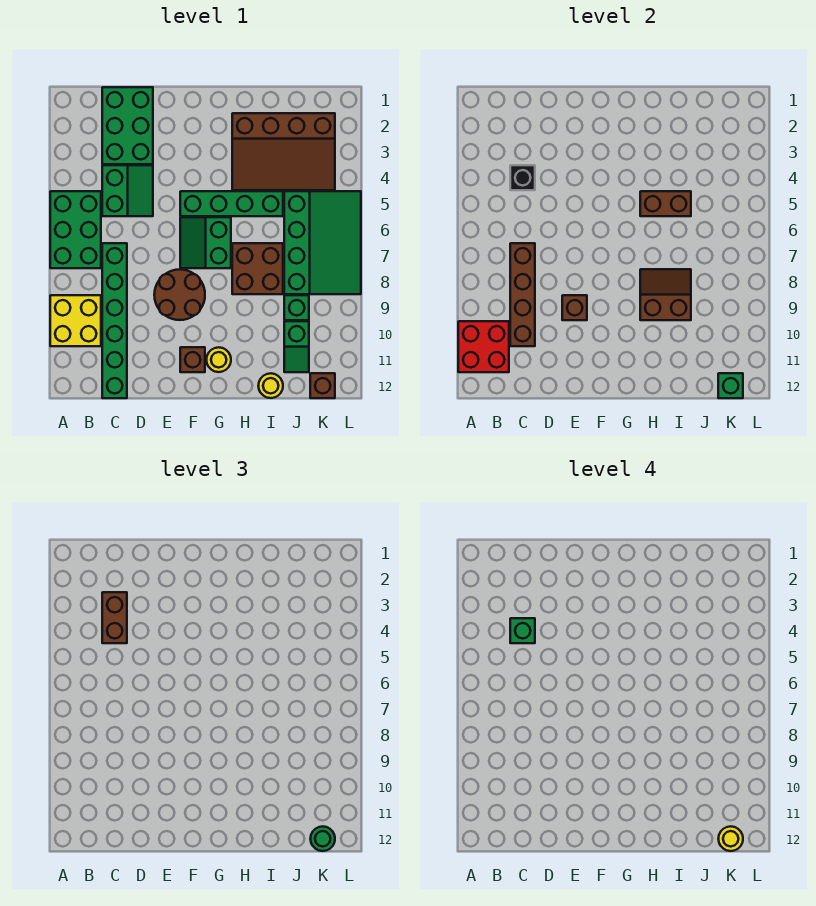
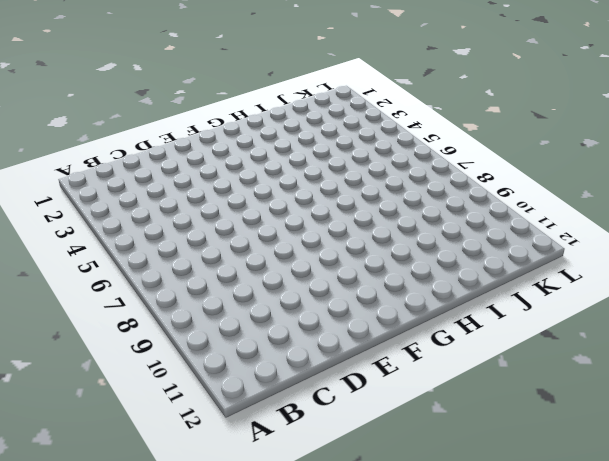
none -> green 2x3 brick [50,191,101,268]
none -> yellow 2x2 brick [50,295,101,346]
none -> green 2x3 brick [102,87,153,164]

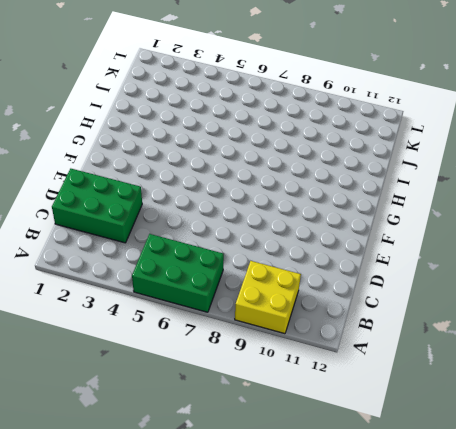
none -> green 2x2 slope [102,165,153,216]
none -> green 1x6 brick [102,243,127,398]
none -> brown 2x2 round brick [154,269,205,320]

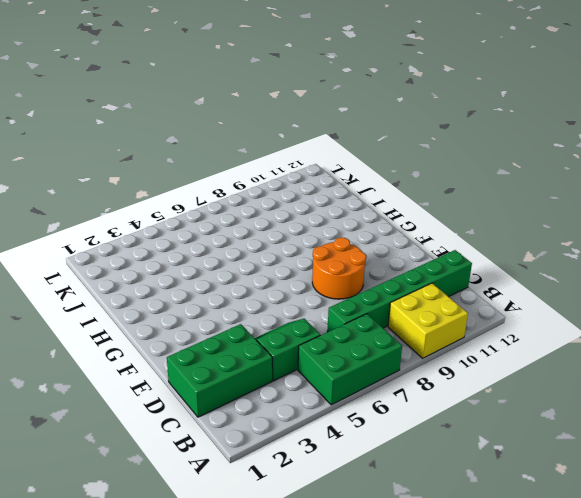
orange 2x2 round brick [312,237,366,299] -> brown 2x2 round brick [154,269,205,320]
none -> green 1x4 brick [180,191,283,216]
none -> green 2x2 slope [180,217,231,268]
none -> brown 1x1 brick [180,347,205,372]

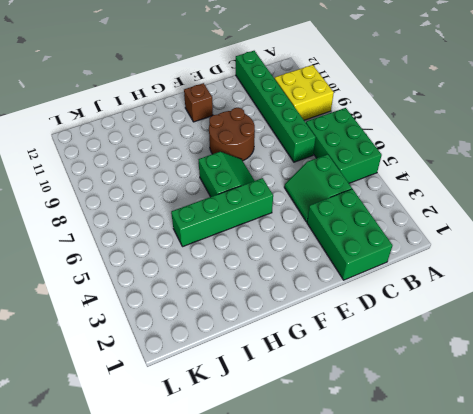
none -> yellow 1x1 round brick [206,347,231,372]
none -> brown 3x4 slope [232,113,335,190]
none -> brown 2x2 brick [232,243,283,294]

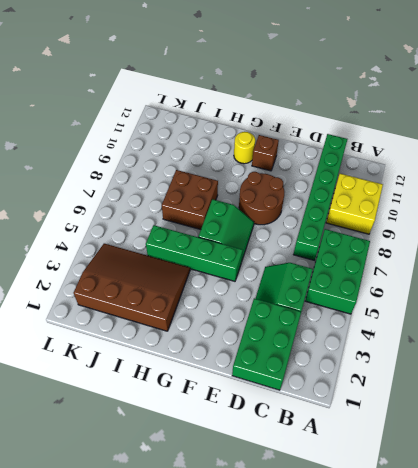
none -> yellow 1x1 round brick [258,373,283,398]
none -> green 3x4 slope [284,191,361,294]
none -> green 1x1 brick [284,295,309,320]

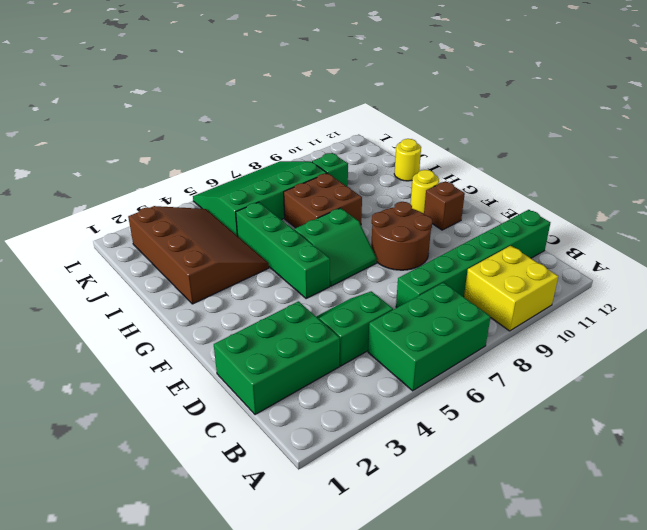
none -> green 1x2 slope [284,321,309,372]
none -> brown 1x1 brick [310,373,335,398]
none -> red 2x2 brick [458,321,509,372]

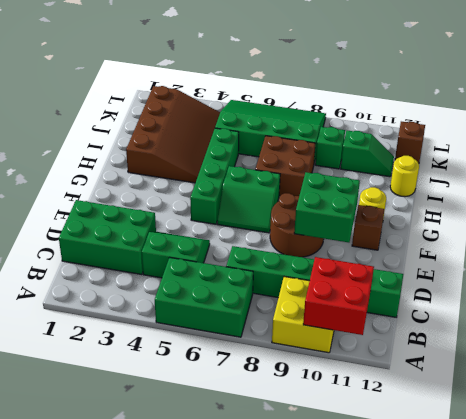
green 2x2 brick [294,172,360,242] -> brown 1x1 brick [562,295,587,320]
none -> black 1x1 brick [510,165,535,190]
none -> brown 1x4 brick [510,243,535,346]
none -> brown 1x2 brick [640,191,691,216]

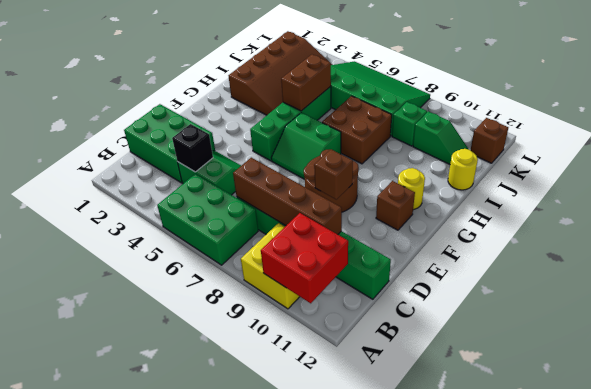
none -> brown 2x2 slope [640,269,691,320]
none -> green 1x1 brick [718,373,743,398]
none -> brown 1x2 brick [102,592,127,643]

